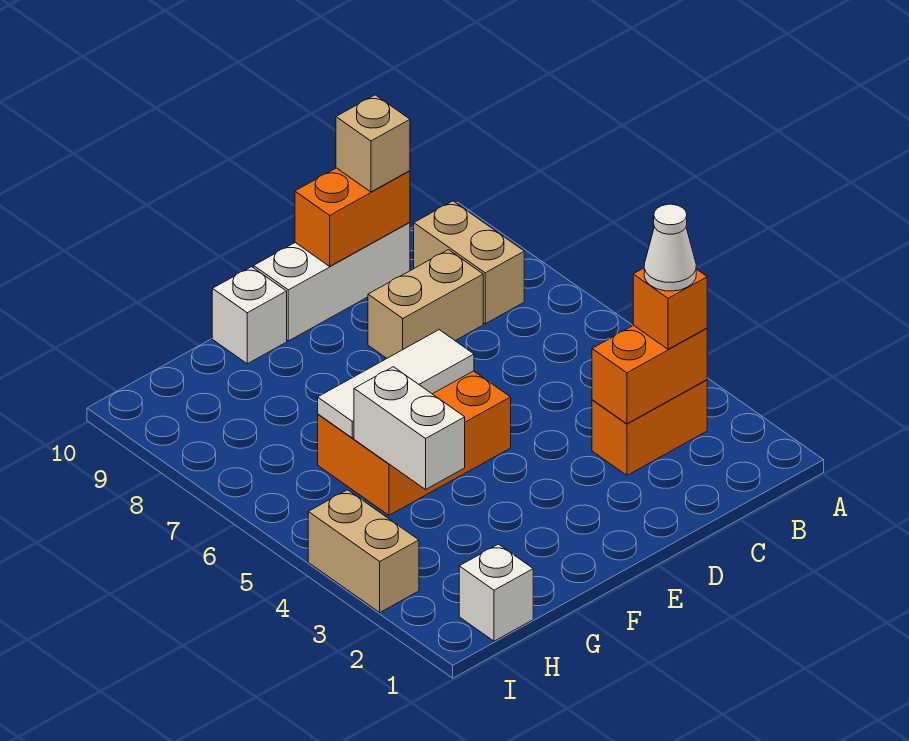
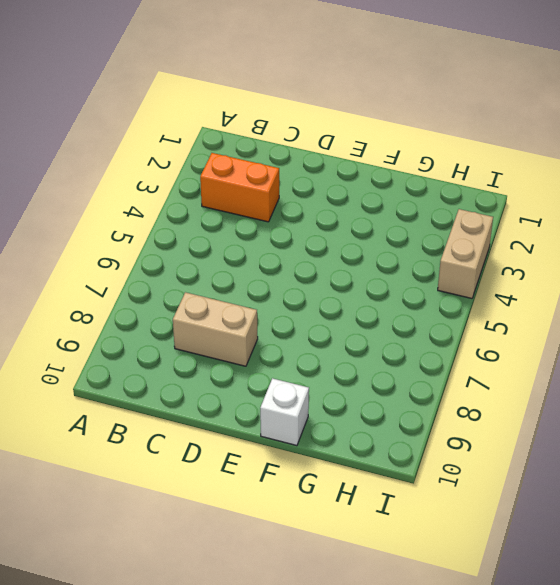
none -> tan 1x2 brick [414,201,524,324]
none -> white 1x3 brick [254,222,410,341]
none -> orange 2x3 brick [318,371,511,515]

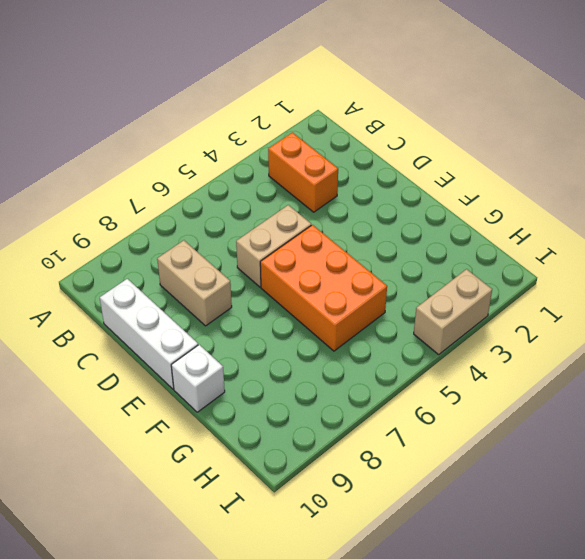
tan 1x2 brick [236,205,311,287] -> tan 1x2 brick moved to [414,201,524,324]
none -> white 1x1 brick [459,544,533,641]
none -> orange 1x2 brick [592,325,707,424]
none -> orange 1x2 brick [295,168,410,266]

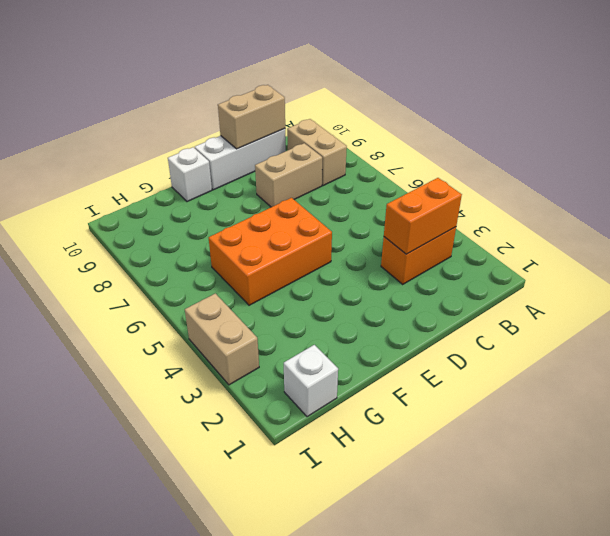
tan 1x2 brick [218,85,285,149] -> orange 1x2 brick [295,168,410,266]
none -> white 1x3 tile [318,330,474,438]
none -> white 1x2 brick [354,367,465,489]
none -> orange 1x1 brick [633,268,707,349]

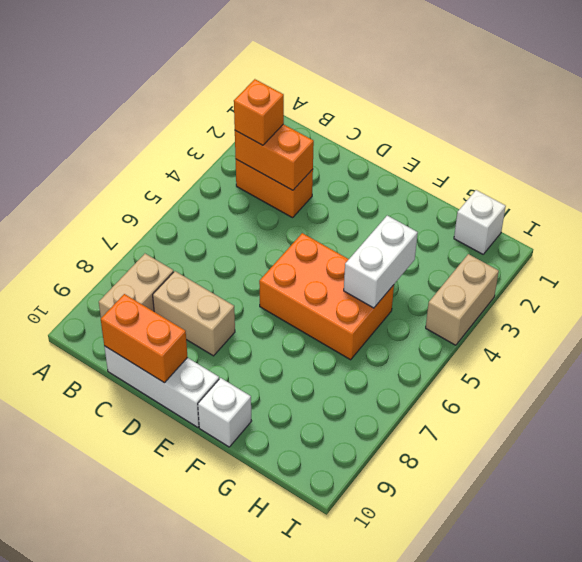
none -> white 1x3 tile [318,330,474,438]
none -> tan 1x1 brick [336,95,410,192]
none -> white 1x1 cone [644,204,696,291]

